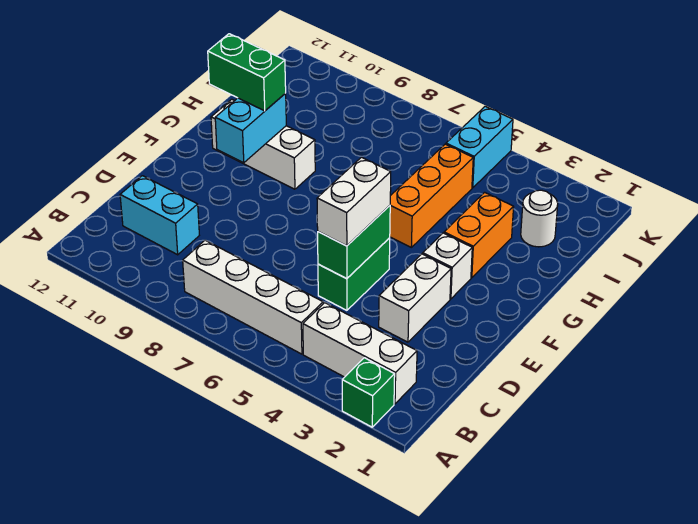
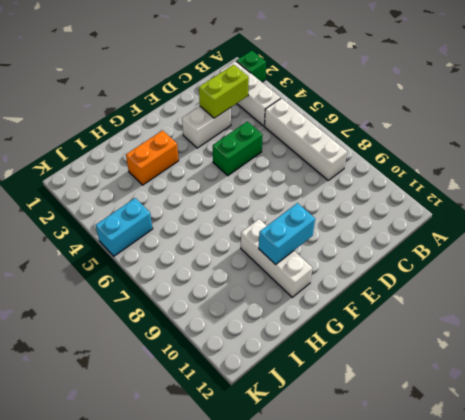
lime 1x2 brick [199,65,249,118] -> none
none -> cyan 1x2 brick [120,176,199,255]
none -> white 1x1 brick [423,233,472,299]
none -> orange 1x3 brick [390,144,473,247]

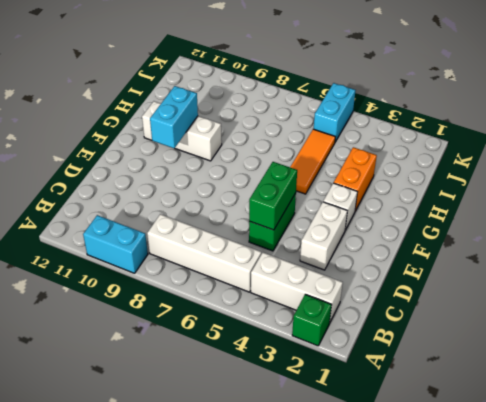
cyan 1x2 brick [83,215,148,273] -> cyan 1x2 brick moved to [120,176,199,255]
orange 1x3 tile [290,129,335,194] -> orange 1x3 brick [390,144,473,247]
none -> white 1x1 round brick [521,190,558,247]
none -> white 1x2 brick [317,157,391,246]
none -> green 1x2 brick [208,34,286,111]

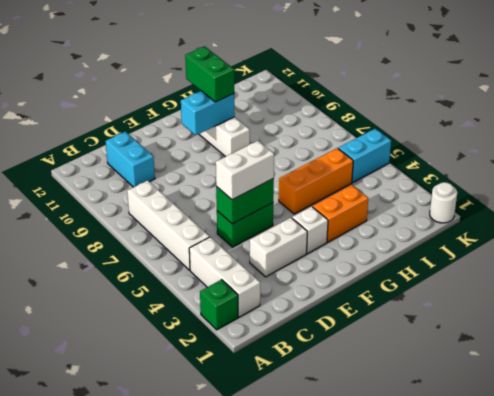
white 1x1 round brick [430,182,457,223] -> white 1x1 round brick moved to [521,190,558,247]

